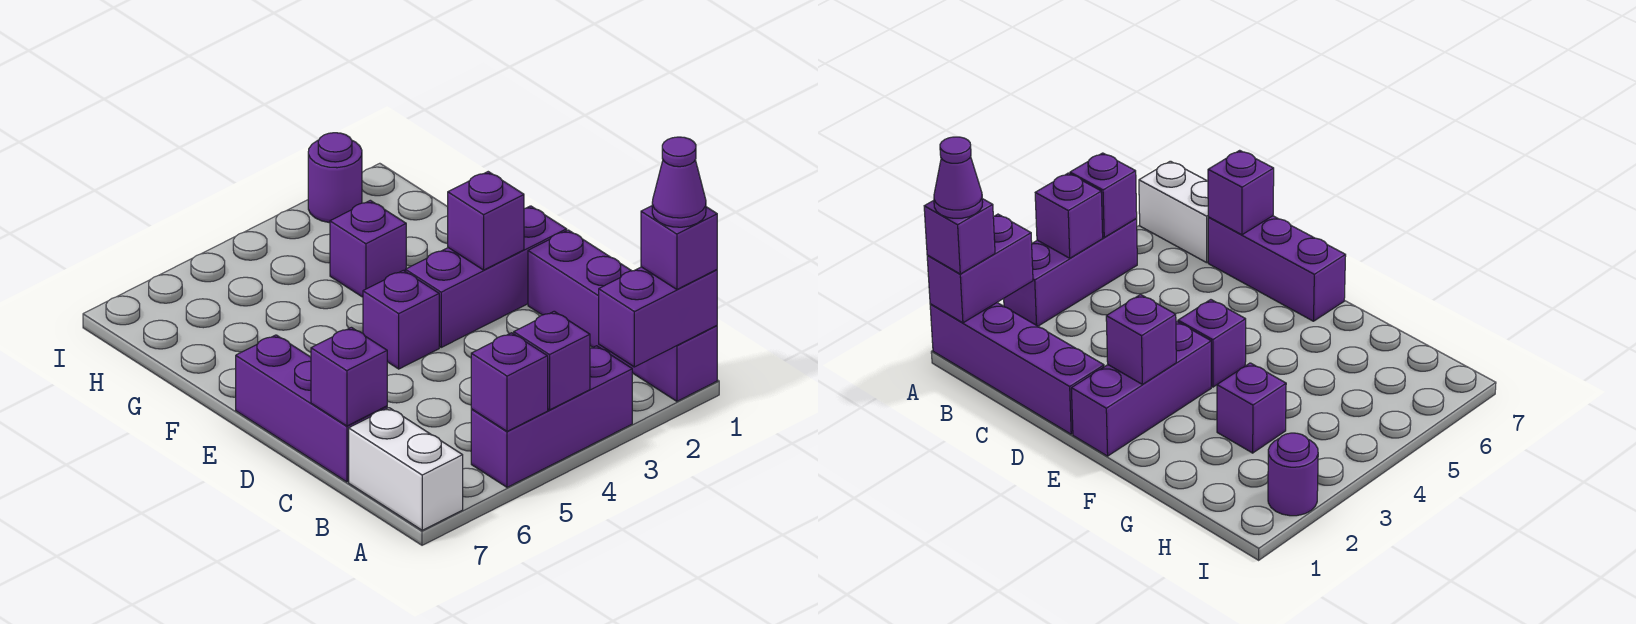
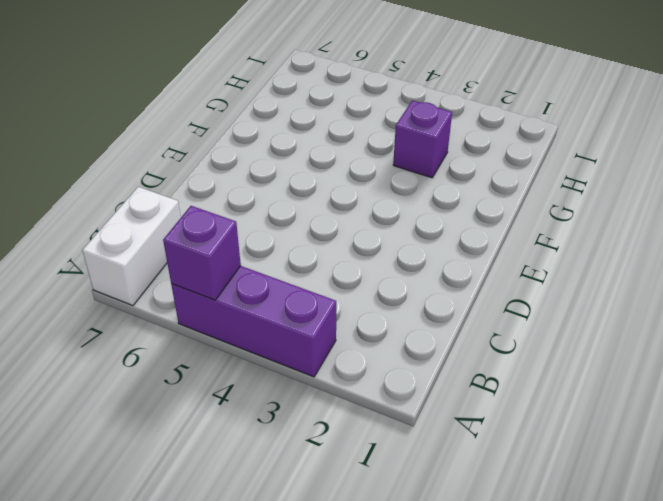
none -> purple 1x4 brick [528,230,717,401]
none -> purple 1x3 brick [236,335,387,482]
none -> purple 1x3 brick [405,206,567,347]

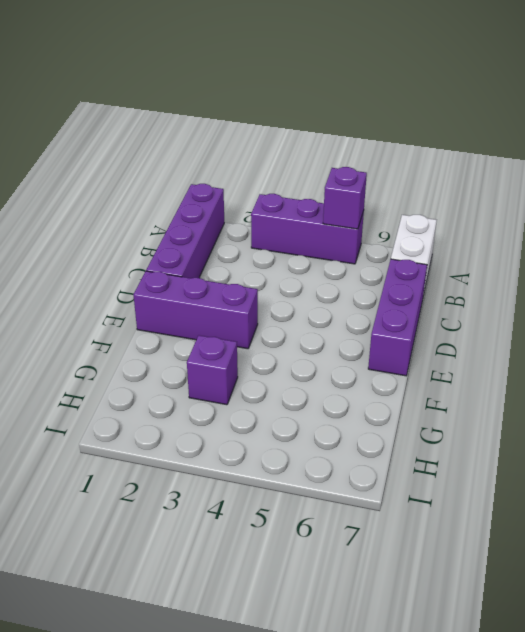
none -> purple 1x1 brick [363,270,439,369]
none -> purple 1x1 round brick [308,133,362,223]
none -> purple 1x2 brick [599,267,717,367]

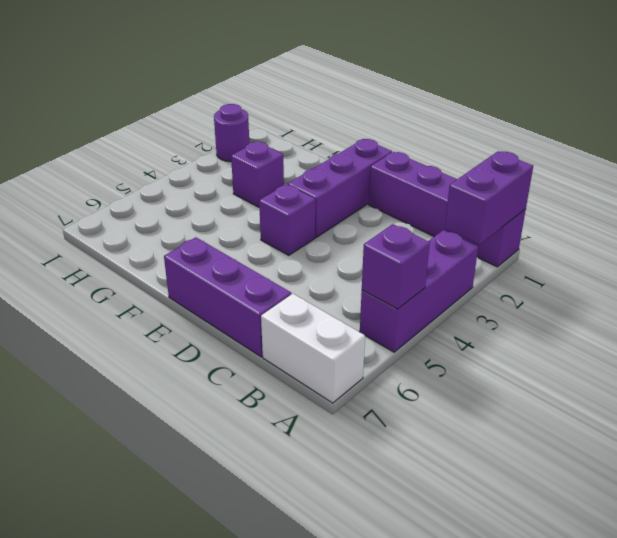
none -> purple 1x1 brick [514,311,590,410]
none -> purple 1x1 brick [311,327,387,426]
none -> purple 1x1 brick [448,172,524,270]

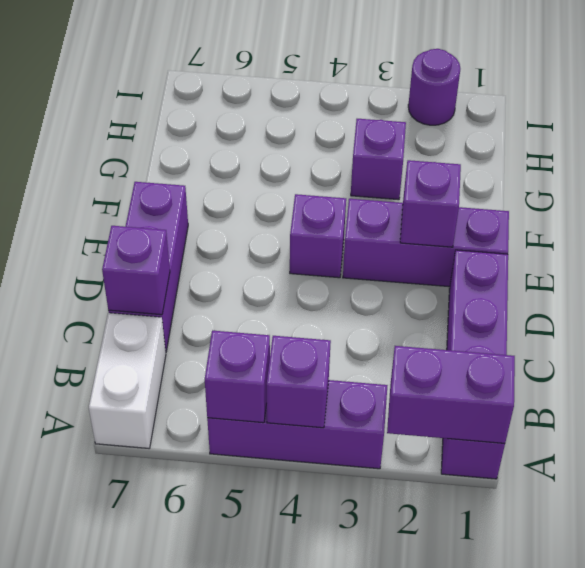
none -> purple 1x1 brick [641,206,717,289]
none -> purple 1x1 cone [652,137,706,227]

